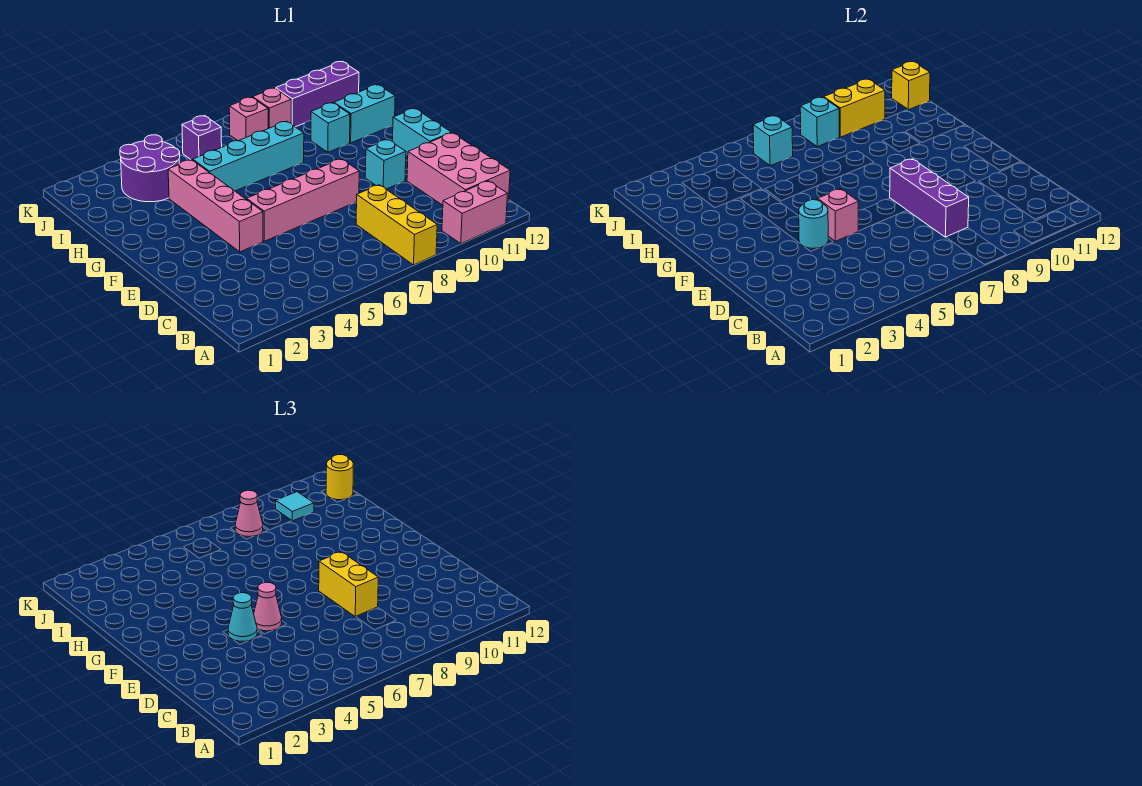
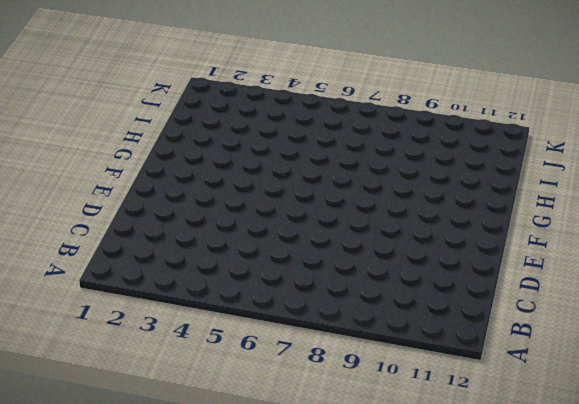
none -> yellow 1x3 brick [356,185,437,265]
none -> pink 1x2 brick [442,181,507,244]
none -> pink 2x3 brick [407,133,510,205]

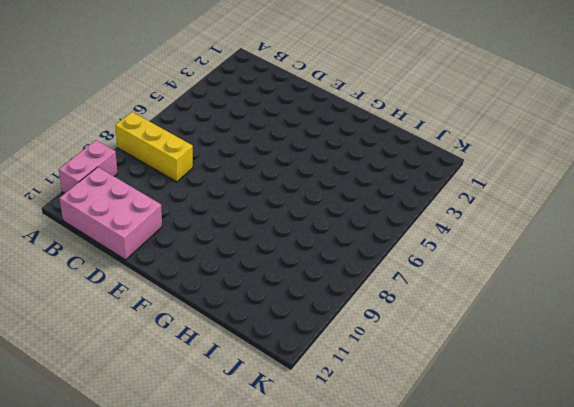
none -> pink 1x4 brick [168,160,263,252]
none -> pink 1x4 brick [247,159,359,241]
none -> cyan 1x1 brick [365,140,406,189]

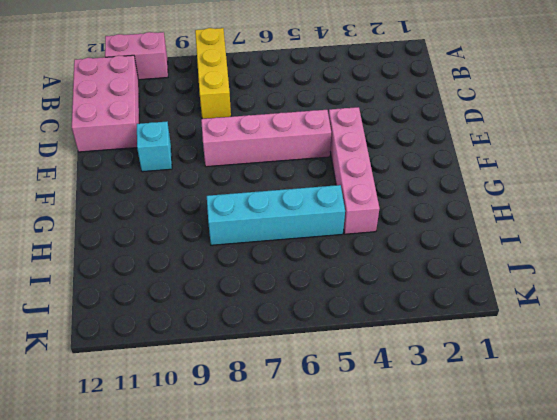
none -> cyan 1x2 brick [393,108,451,157]
none -> cyan 1x1 brick [311,103,350,152]
none -> cyan 1x2 brick [334,85,395,143]

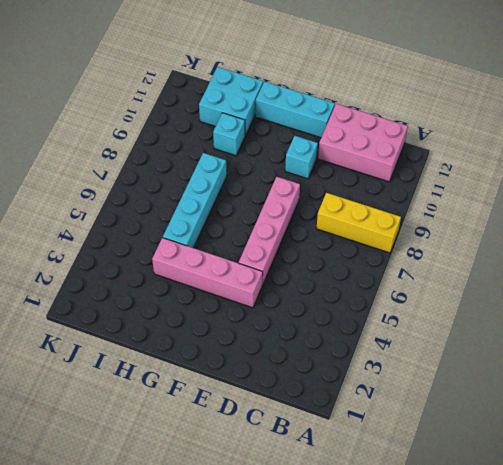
cyan 1x3 brick [256,81,335,137] -> cyan 1x2 brick [393,108,451,157]
cyan 2x2 brick [199,67,263,136] -> cyan 1x2 brick [334,85,395,143]
none -> pink 1x2 brick [442,181,507,244]
none -> purple 2x2 round brick [120,135,180,202]
none -> purple 1x1 brick [182,116,222,160]

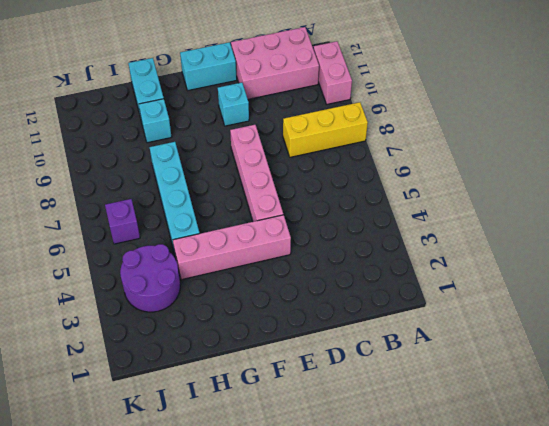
none -> pink 1x1 brick [229,97,268,141]
none -> pink 1x1 brick [253,88,291,128]
none -> purple 1x3 brick [276,62,359,127]

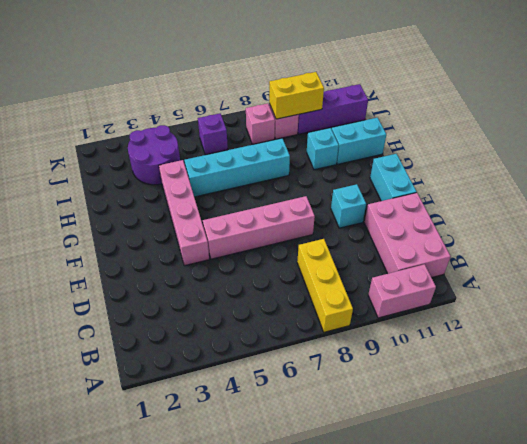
none -> purple 1x3 brick [890,159,969,237]
none -> cyan 1x1 round brick [799,200,828,248]
none -> pink 1x1 brick [818,189,858,241]

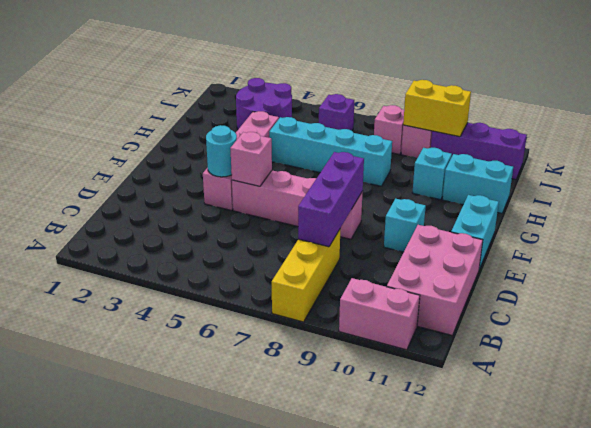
none -> cyan 1x1 brick [753,116,793,166]
none -> cyan 1x1 brick [800,97,839,147]
none -> yellow 1x1 brick [892,62,930,110]

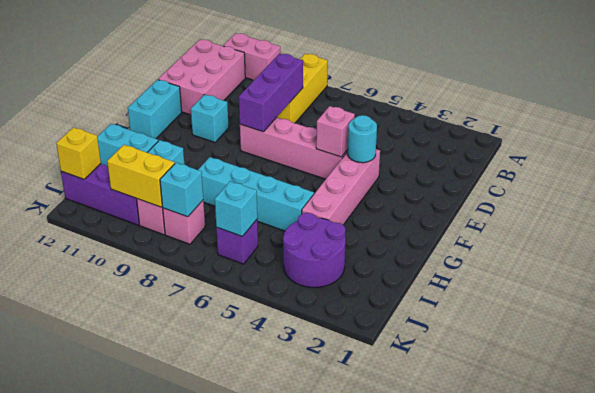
none -> yellow 1x2 brick [319,552,378,617]
none -> cyan 1x1 cone [228,593,257,641]
none -> pink 1x1 cone [254,582,282,631]

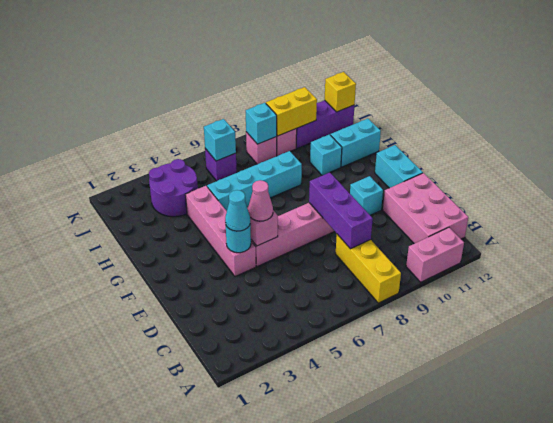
none -> yellow 1x2 brick [319,552,378,617]
none -> pink 1x1 cone [235,490,263,537]
none -> cyan 1x1 tile [276,492,314,521]

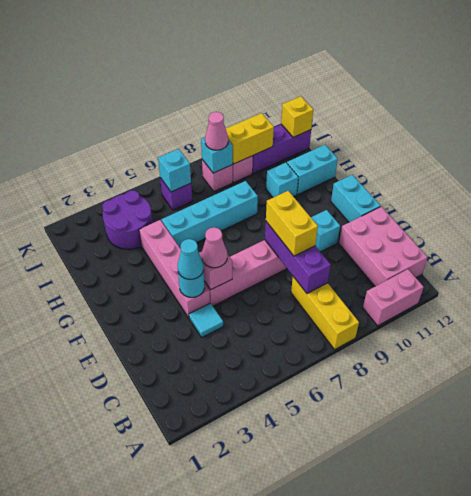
cyan 1x1 tile [189,303,223,337] -> cyan 1x1 tile moved to [276,492,314,521]
none -> yellow 1x1 round brick [326,455,354,500]

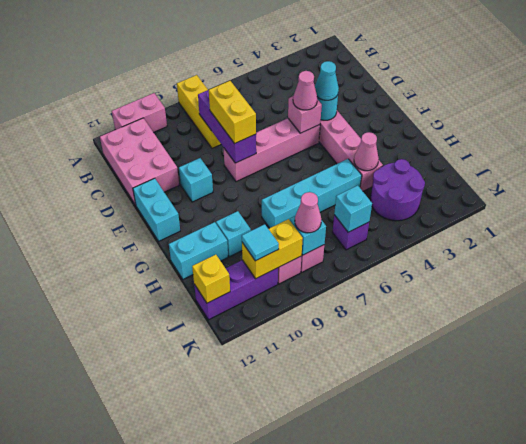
pink 1x1 cone [354,132,379,171] -> none
none -> yellow 1x1 round brick [326,455,354,500]

